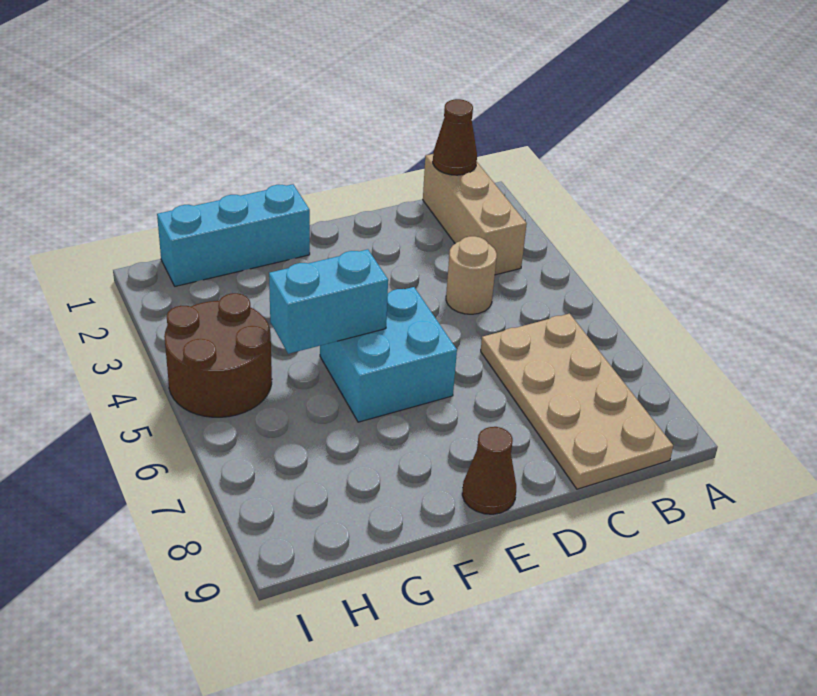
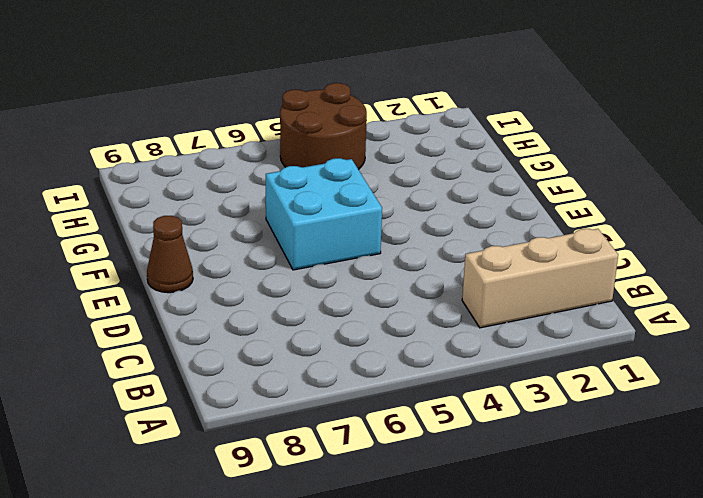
none -> tan 2x4 plate [481,313,673,489]
none -> tan 1x1 round brick [446,236,497,314]

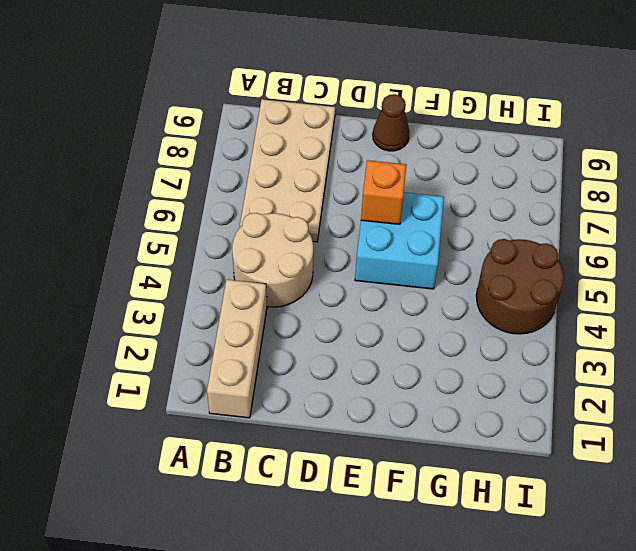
tan 2x2 round brick [232,213,313,307] -> tan 1x1 round brick [446,236,497,314]
orange 1x1 brick [361,160,407,224] -> none
none -> cyan 1x3 brick [157,184,310,286]
none -> brown 1x1 cone [433,99,477,175]

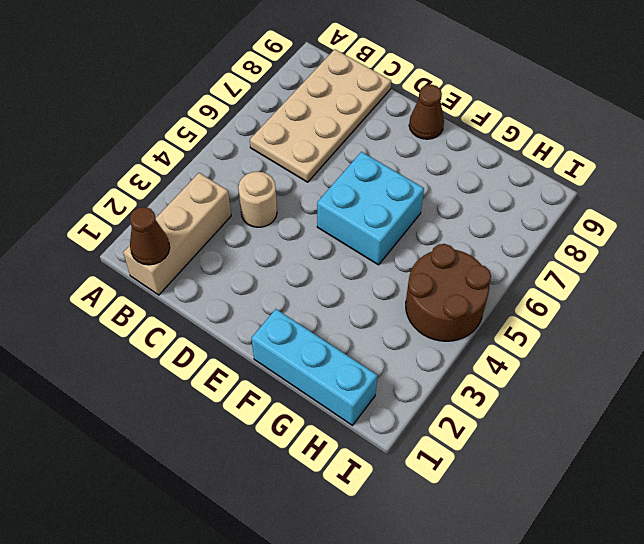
none -> cyan 1x2 brick [269,249,388,354]

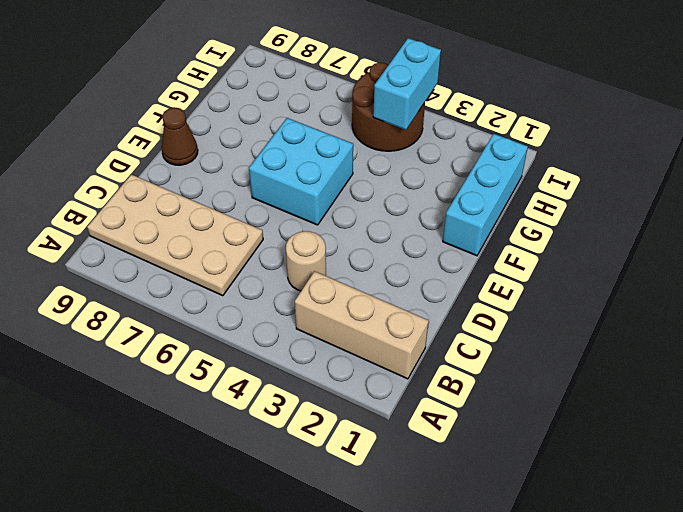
cyan 1x2 brick [373,38,441,130] -> cyan 1x2 brick moved to [269,249,388,354]
none -> brown 1x1 cone [433,99,477,175]

